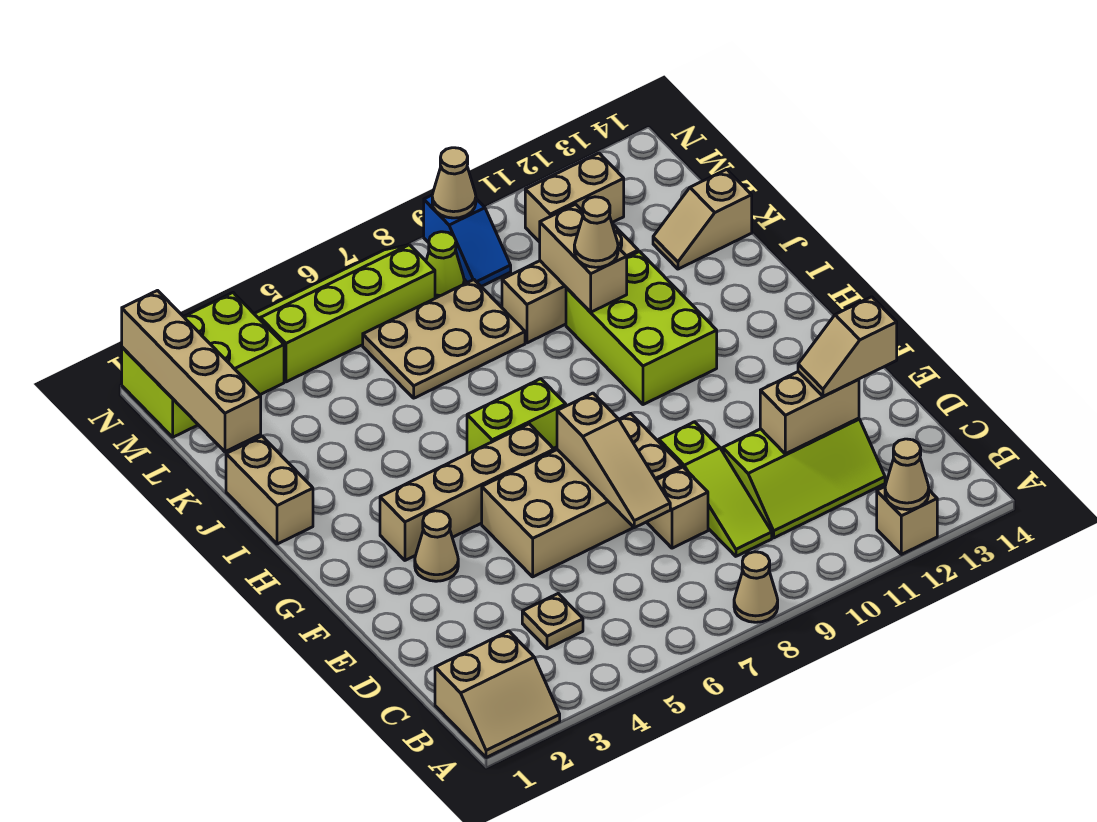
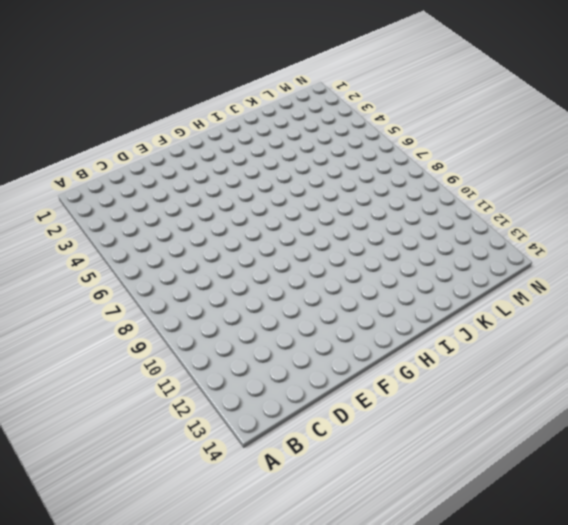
none -> tan 2x2 slope [435,631,560,758]
none -> tan 1x1 cone [734,552,778,622]
none -> tan 1x1 brick [877,487,937,554]

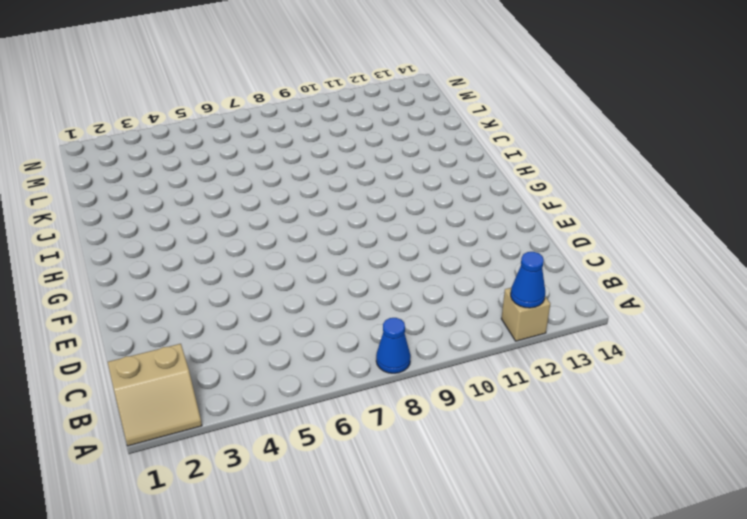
blue 1x1 cone [376,318,411,373] -> tan 1x1 cone [734,552,778,622]
blue 1x1 cone [511,252,545,308] -> tan 1x1 cone [885,439,929,510]
none -> tan 1x1 plate [522,594,583,649]
none -> lime 1x3 slope [659,422,772,556]
none -> lime 2x3 slope [723,418,885,538]

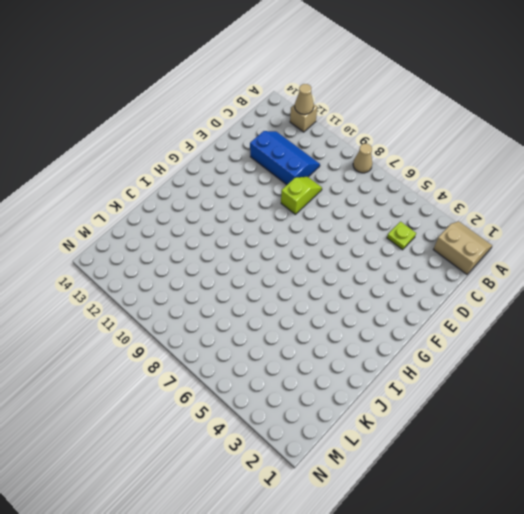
lime 1x1 plate [387,222,416,250] -> tan 1x1 plate [522,594,583,649]
blue 2x3 slope [250,131,320,185] -> lime 2x3 slope [723,418,885,538]
lime 1x2 slope [281,177,322,214] -> lime 1x3 slope [659,422,772,556]
none -> tan 1x1 brick [647,467,708,548]
none -> tan 2x4 brick [482,414,682,577]
none -> tan 1x1 cone [415,511,458,581]

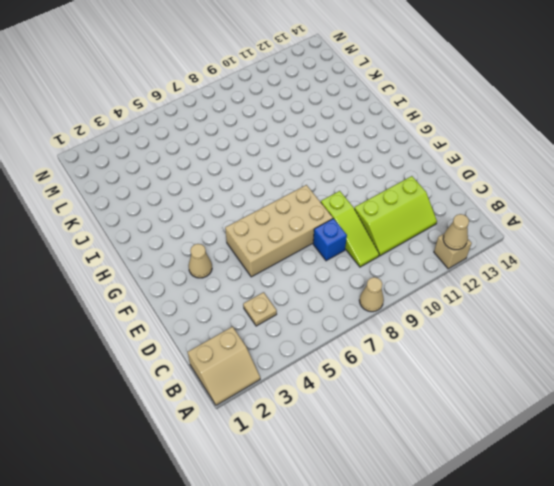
blue 1x1 brick [313,219,347,261] -> tan 1x1 brick [647,467,708,548]
none -> tan 1x4 brick [380,424,554,560]
none -> lime 1x2 brick [467,379,566,454]
none -> lime 2x3 brick [566,251,717,405]

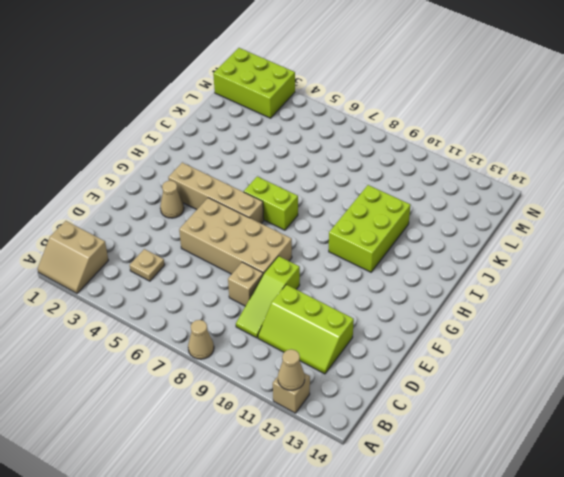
none -> tan 1x2 brick [226,436,313,544]
none -> tan 2x3 plate [363,280,525,398]
none -> tan 1x3 brick [502,225,638,343]

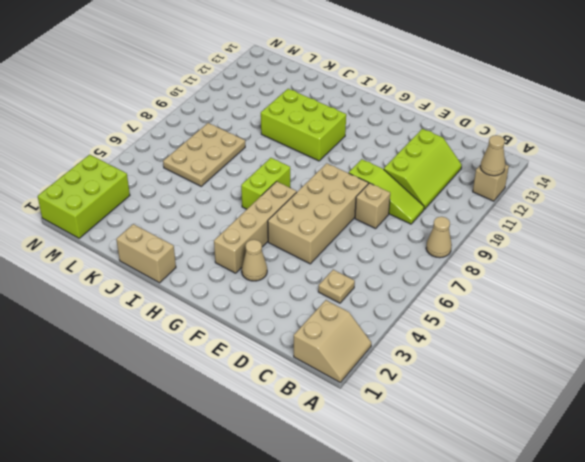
none -> tan 1x3 brick [502,225,638,343]
none -> tan 1x2 slope [653,169,752,269]
none -> lime 2x4 slope [254,245,435,382]

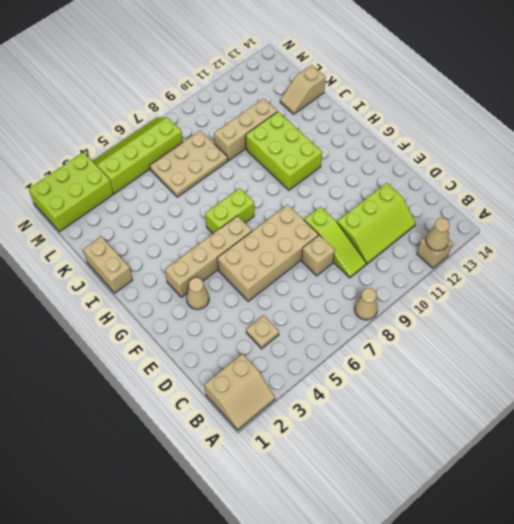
none -> lime 1x1 cone [426,232,464,298]
none -> blue 1x2 slope [424,195,511,286]
none -> tan 1x2 brick [525,153,624,242]

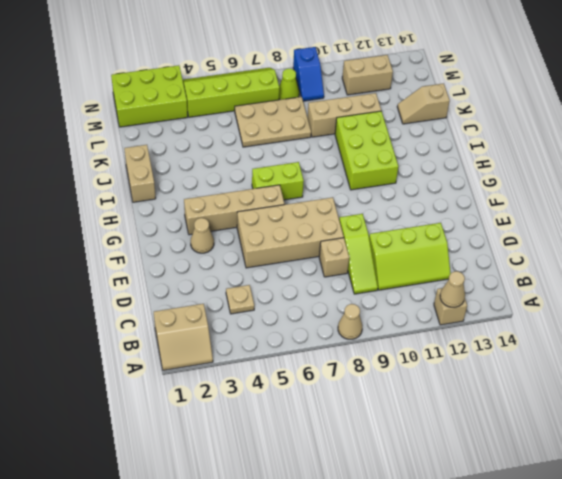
none -> tan 1x3 slope [557,393,670,528]
none -> tan 1x2 brick [760,372,859,454]
none -> tan 1x2 brick [540,204,627,312]

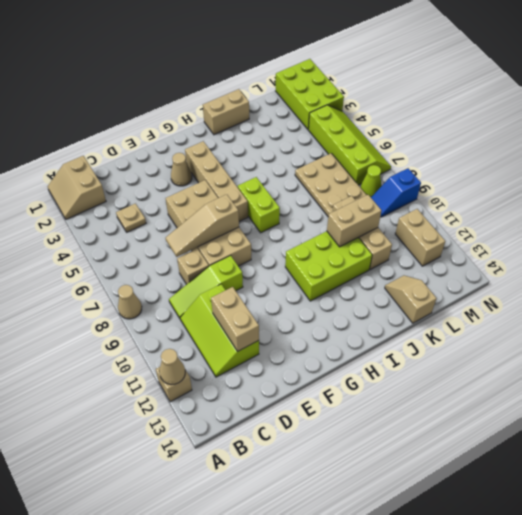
none -> tan 1x4 brick [122,291,261,452]
none -> tan 1x1 cone [432,148,476,218]
none -> tan 1x2 slope [798,297,897,397]

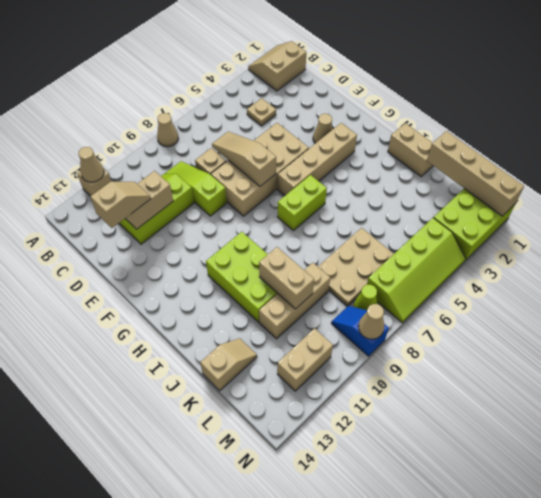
none -> tan 1x1 cone [574,197,618,267]

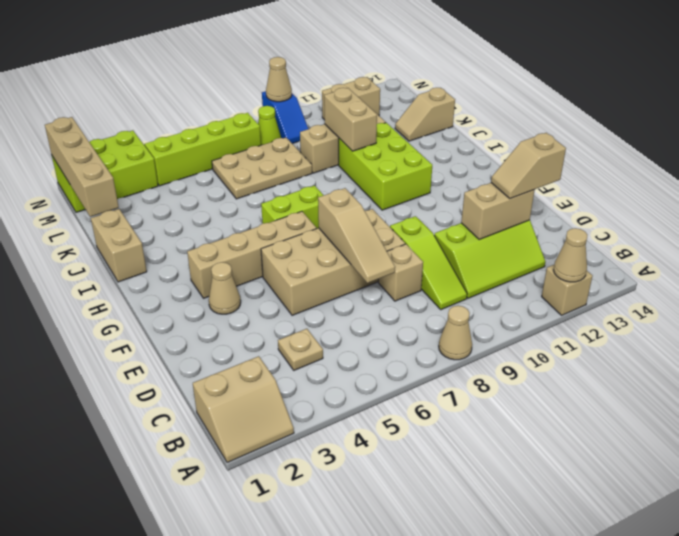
none -> tan 1x1 cone [574,197,618,267]

